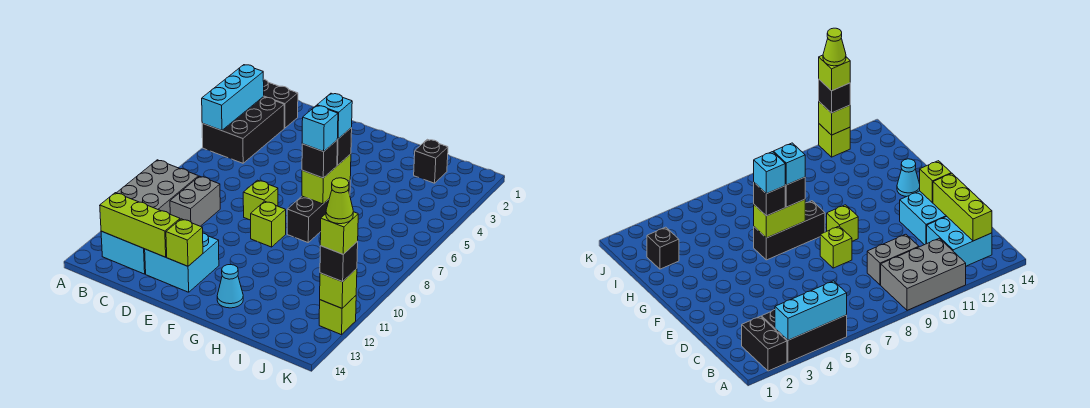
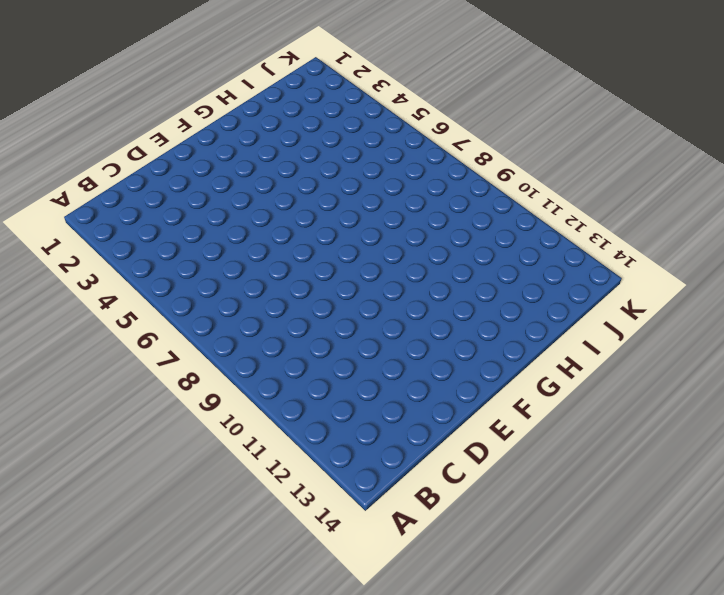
none -> black 1x2 brick [263,79,298,128]
none -> black 2x3 brick [202,97,284,163]
none -> grey 2x3 brick [117,160,199,214]

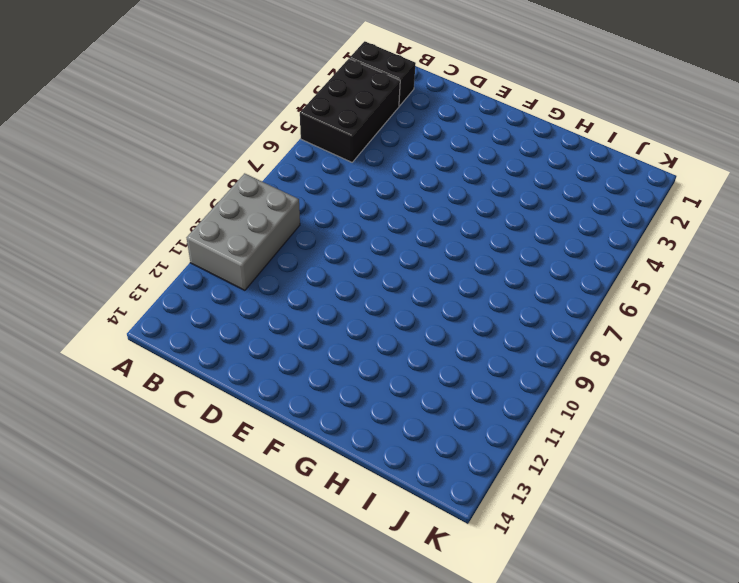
none -> cyan 2x2 brick [101,231,146,274]
none -> grey 1x2 brick [170,176,220,226]
none -> cyan 2x2 brick [145,233,219,292]

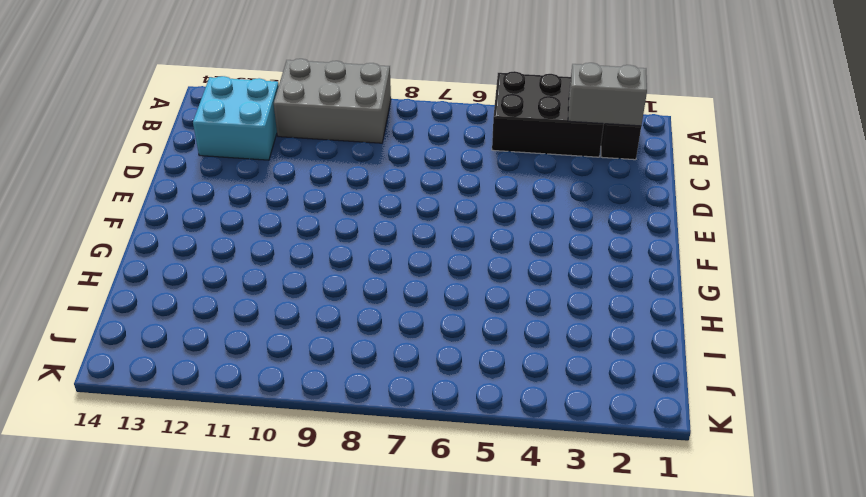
grey 1x2 brick [568,63,647,126] -> grey 1x2 brick moved to [170,176,220,226]
none -> cyan 2x2 brick [145,233,219,292]
none -> lime 1x1 brick [243,180,278,220]
none -> lime 1x1 brick [251,201,286,247]

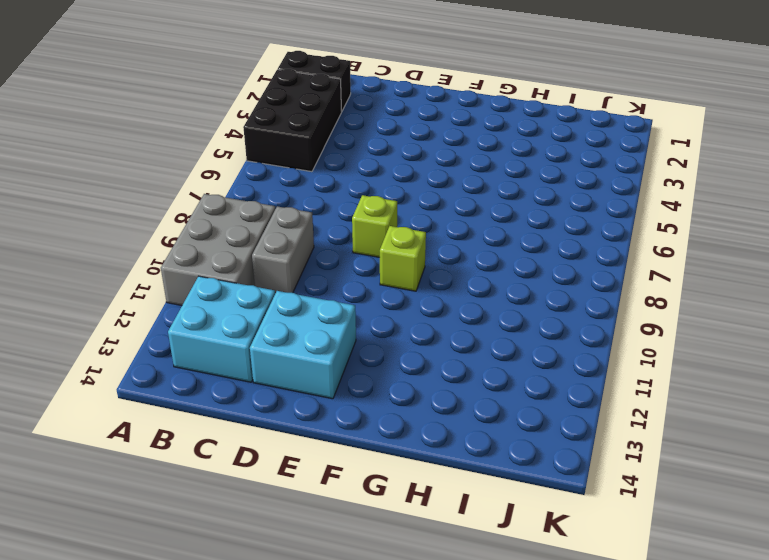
none -> black 1x3 brick [287,180,350,242]
none -> cyan 1x1 cone [217,264,243,308]
none -> black 1x1 brick [414,139,448,183]

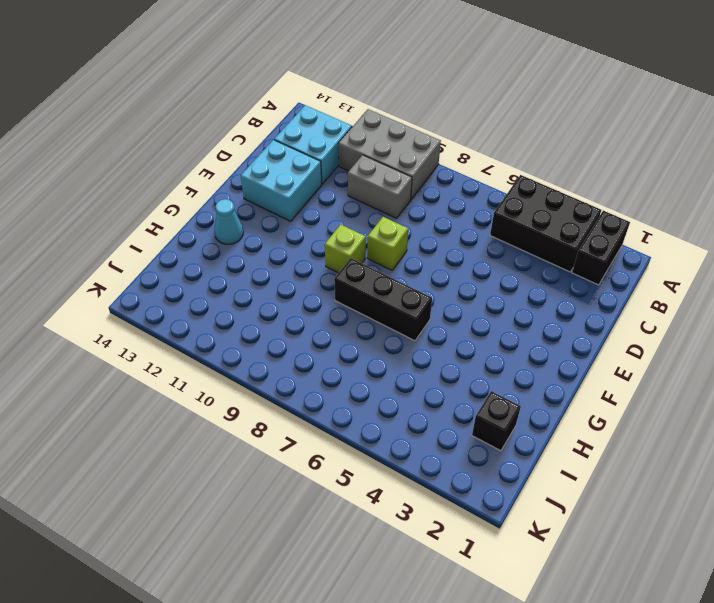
none -> lime 1x1 brick [319,296,356,335]
none -> cyan 1x3 brick [202,65,264,130]
none -> lime 1x3 brick [100,193,180,257]

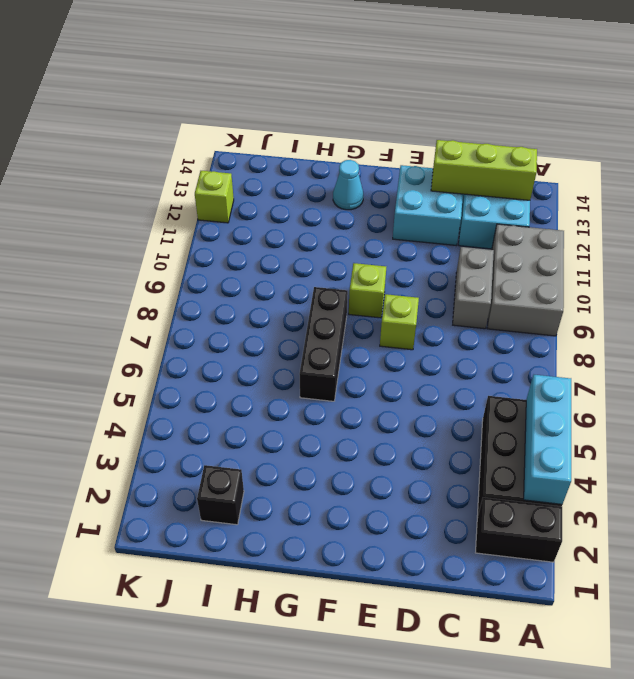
none -> lime 1x1 brick [166,219,203,266]
none -> lime 1x2 brick [302,154,351,204]
none -> lime 1x1 brick [320,269,357,308]

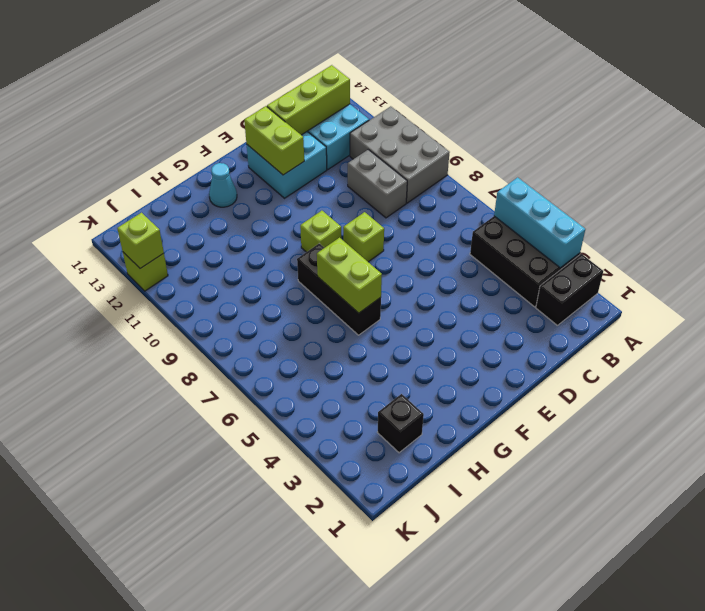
lime 1x2 brick [244,106,304,175] -> lime 1x1 brick [166,219,203,266]
none -> black 1x1 brick [337,128,352,165]
none -> black 1x1 brick [302,141,337,178]
none -> black 1x1 brick [320,241,358,282]

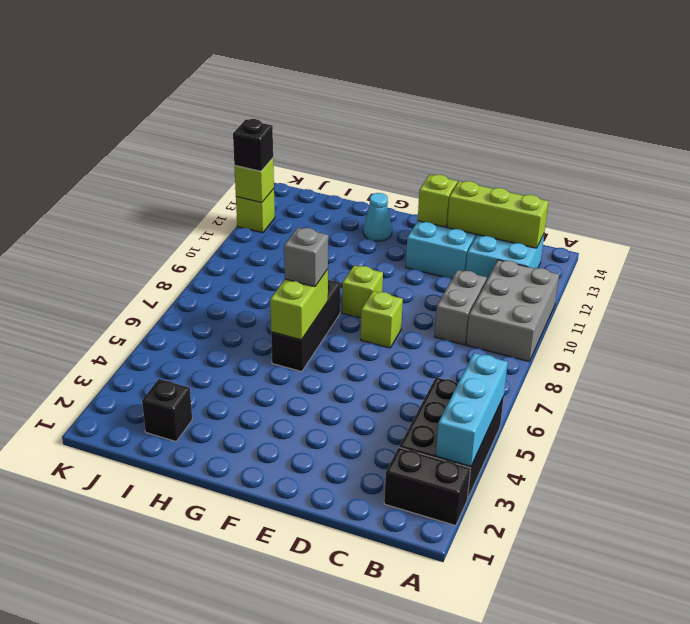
grey 1x1 brick [284,228,328,287] -> black 1x1 brick [302,141,337,178]
none -> black 1x1 brick [337,128,352,165]
none -> cyan 1x1 brick [317,93,352,139]
none -> cyan 1x1 brick [302,106,338,152]

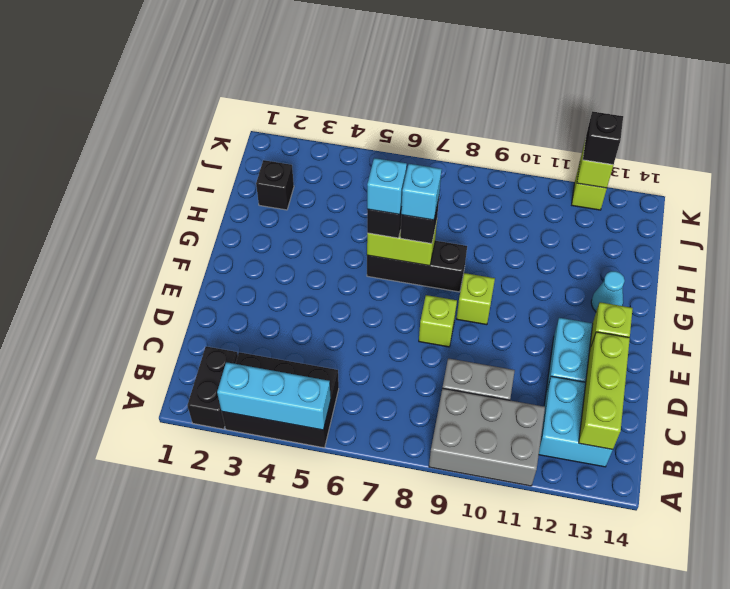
none -> lime 1x1 brick [320,212,358,254]
none -> lime 1x1 cone [326,178,353,224]

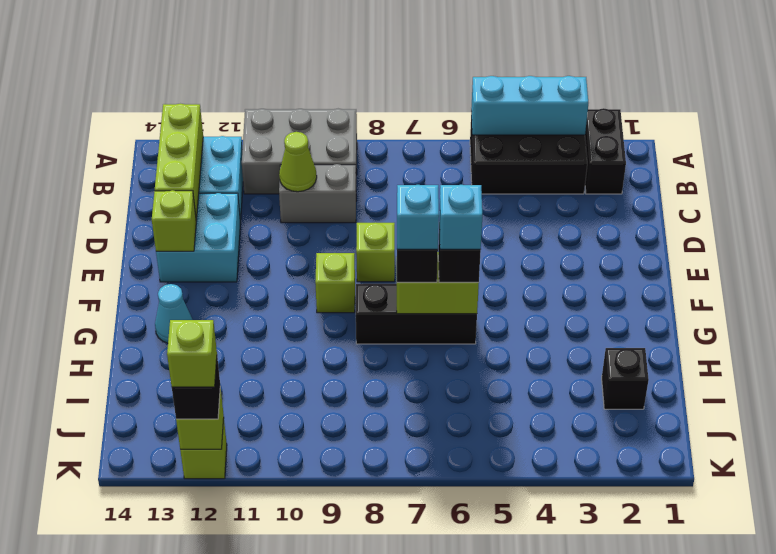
lime 1x1 cone [279,132,317,192] -> lime 1x1 cone moved to [326,178,353,224]

